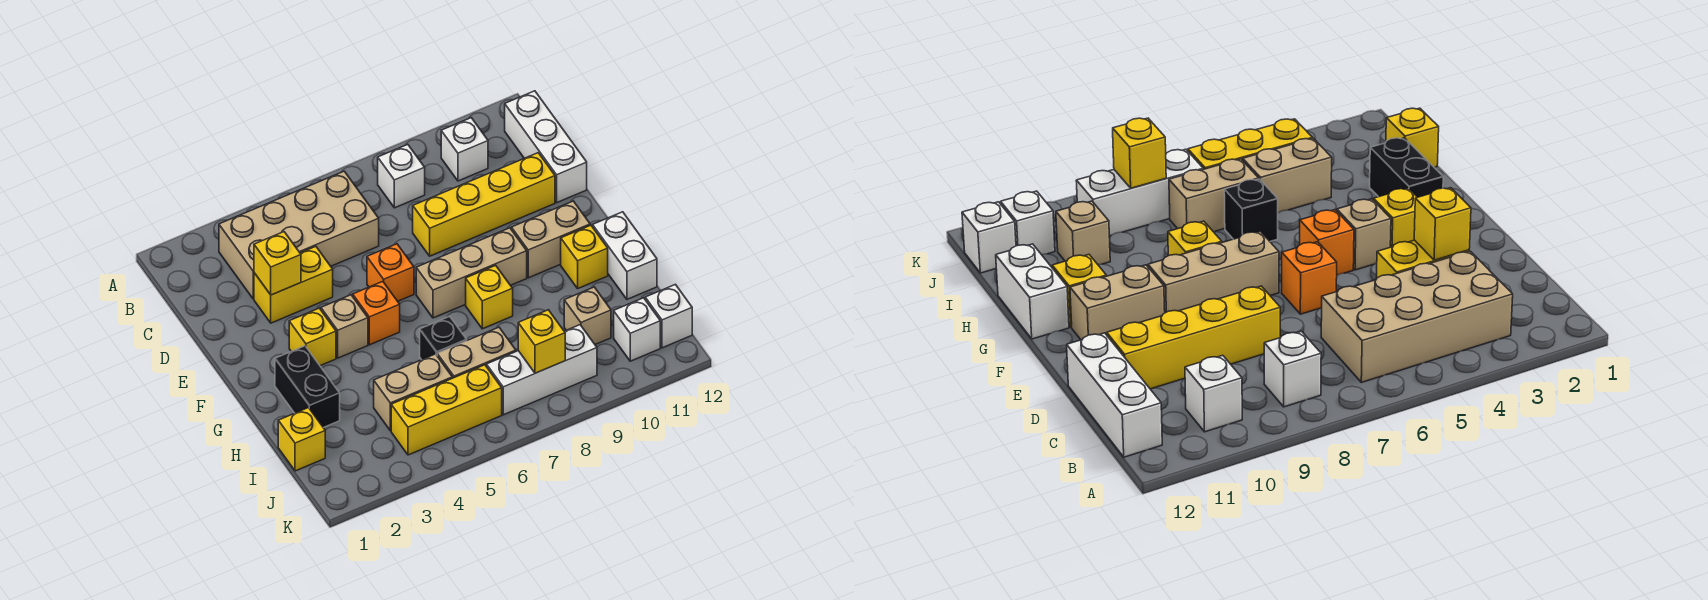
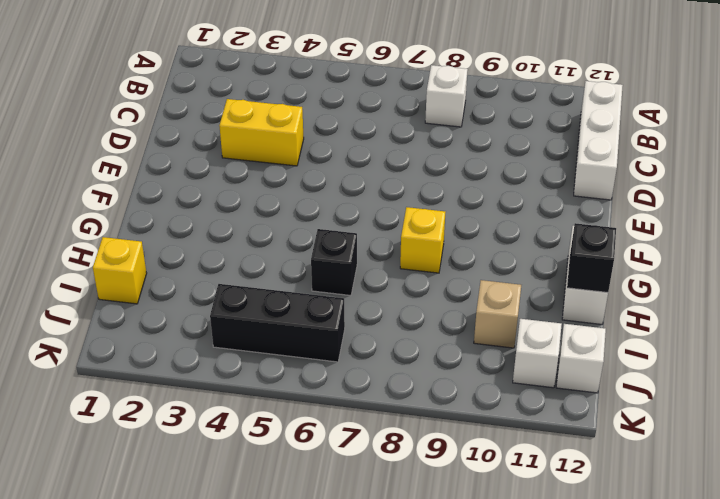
black 1x1 brick [567,223,616,293] -> none
black 1x3 brick [210,284,345,362] -> yellow 1x3 brick [391,365,502,455]
none -> tan 2x4 brick [219,171,379,299]
none -> white 1x1 brick [441,118,488,181]
none -> yellow 1x4 brick [413,153,555,256]

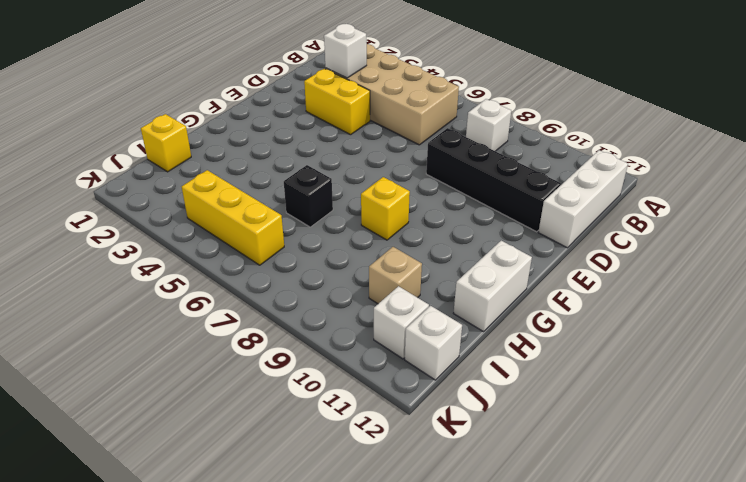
white 1x1 brick [324,24,367,78] -> white 1x1 brick moved to [441,118,488,181]
black 1x4 brick [426,128,561,232] -> yellow 1x4 brick [413,153,555,256]
none -> orange 1x1 brick [367,244,414,301]
none -> yellow 1x1 brick [289,308,336,366]
none -> tan 1x1 brick [321,295,368,358]

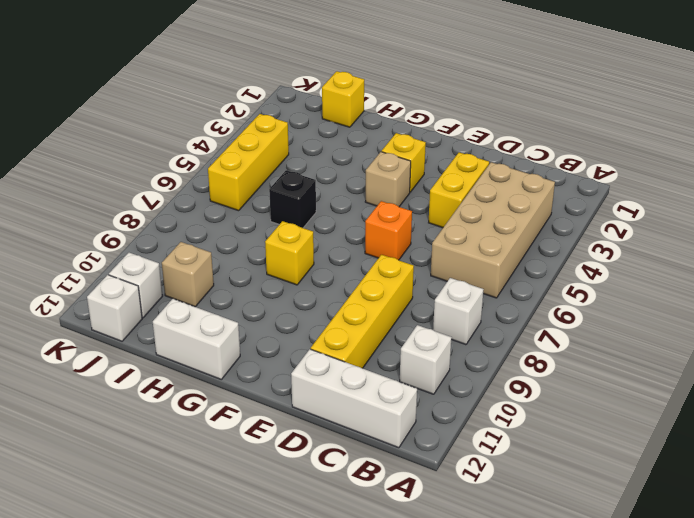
none -> orange 1x1 brick [353,281,400,345]
none -> tan 1x3 brick [416,228,527,318]
none -> tan 1x2 brick [511,201,590,278]

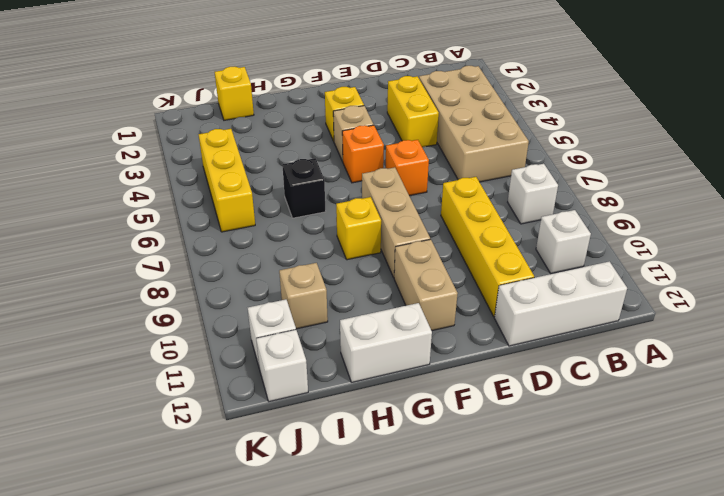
none -> black 1x2 brick [275,346,340,428]
none -> yellow 1x1 brick [561,225,608,288]
none -> tan 1x2 brick [374,354,452,431]

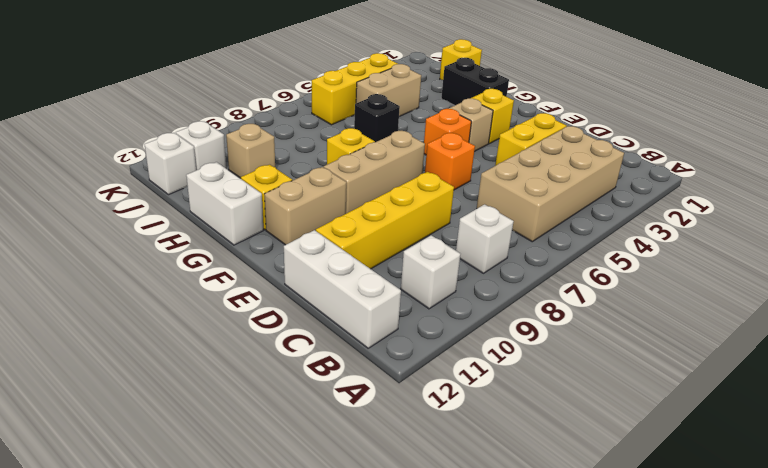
none -> tan 1x2 brick [437,327,516,378]
none -> white 1x3 brick [487,325,597,415]
none -> yellow 1x1 brick [254,232,301,295]

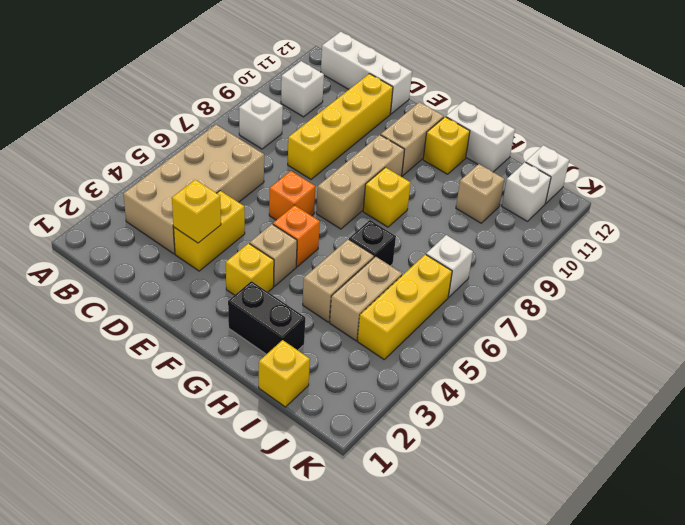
tan 1x2 brick [303,239,374,322] -> tan 1x2 brick moved to [437,327,516,378]
white 1x1 brick [426,235,473,297] -> white 1x3 brick [487,325,597,415]
none -> yellow 1x1 brick [518,310,565,373]

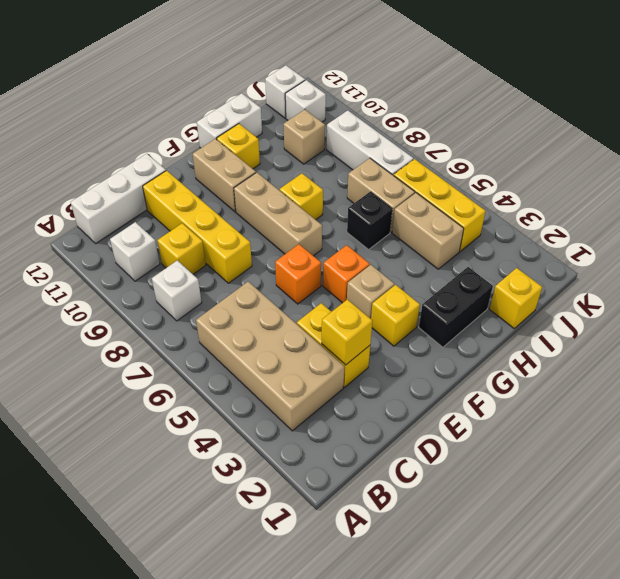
yellow 1x1 brick [157,223,206,274] -> yellow 1x1 brick moved to [518,310,565,373]

